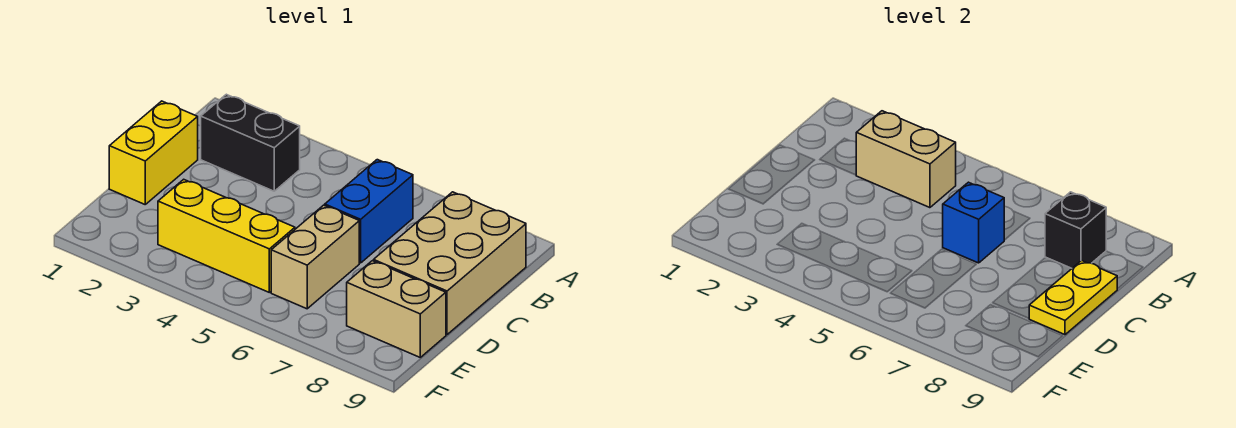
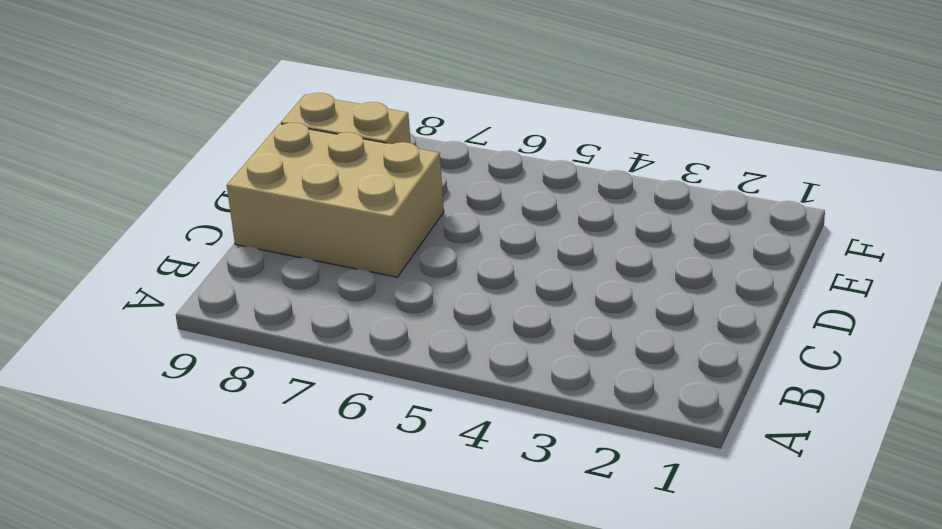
tan 2x3 brick [227,123,444,277] -> tan 2x3 brick turned to [374,192,526,335]
none -> black 1x2 brick [201,94,300,191]
none -> blue 1x2 brick [325,160,413,263]

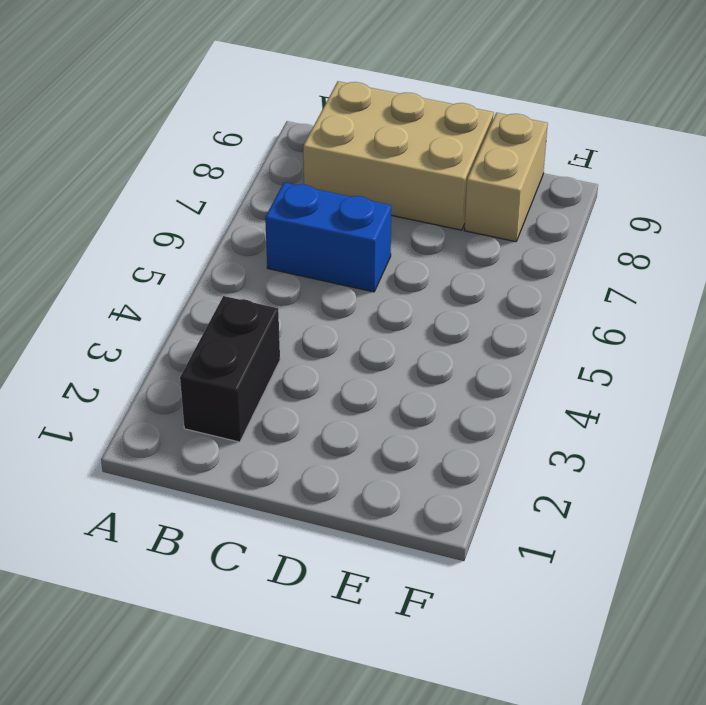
none -> yellow 1x2 brick [109,101,198,204]
none -> tan 1x2 brick [271,205,359,309]

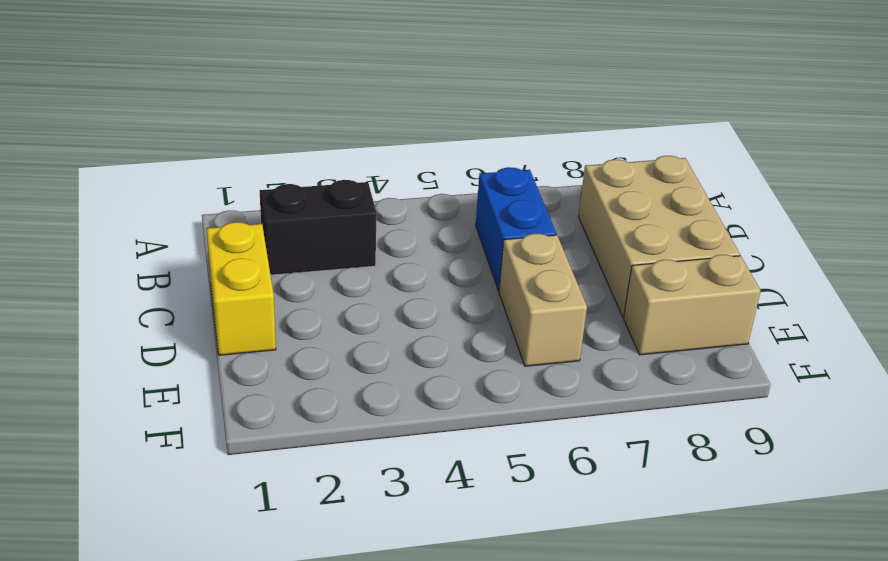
none -> yellow 1x3 brick [158,179,295,292]
none -> tan 1x2 brick [856,111,956,208]

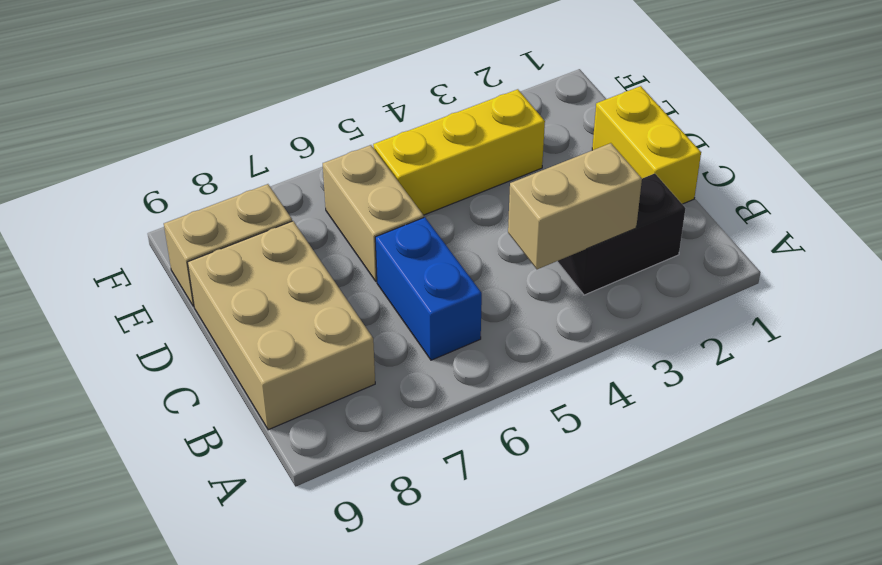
none -> black 1x1 brick [1045,192,1106,268]
none -> blue 1x1 brick [943,182,1004,263]

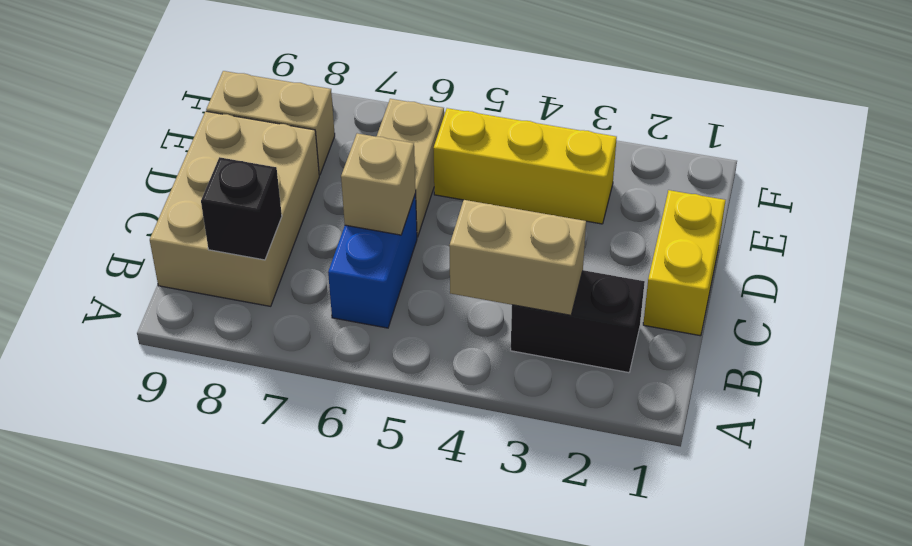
tan 1x1 brick [341,133,416,235] -> blue 1x1 brick [943,182,1004,263]
none -> yellow 1x2 plate [1029,261,1117,335]

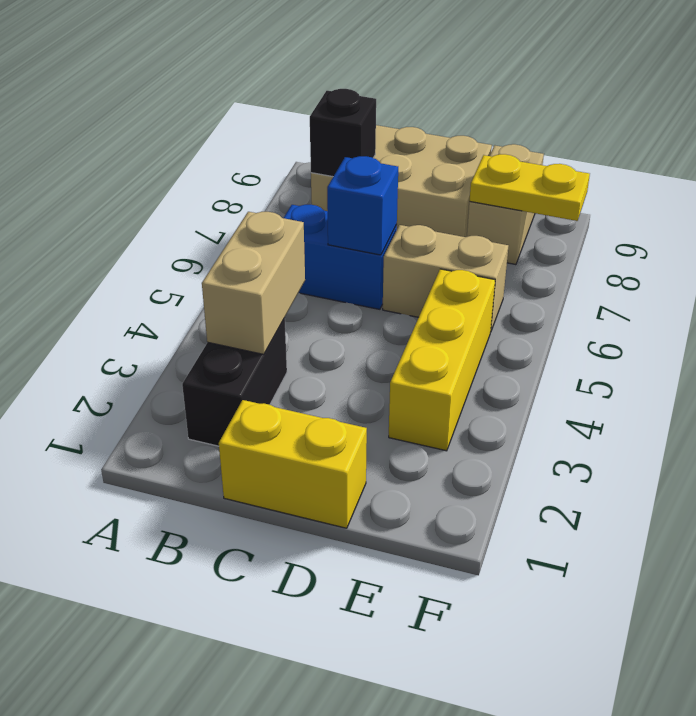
yellow 1x2 plate [470,154,590,221] -> yellow 1x2 plate moved to [1029,261,1117,335]

